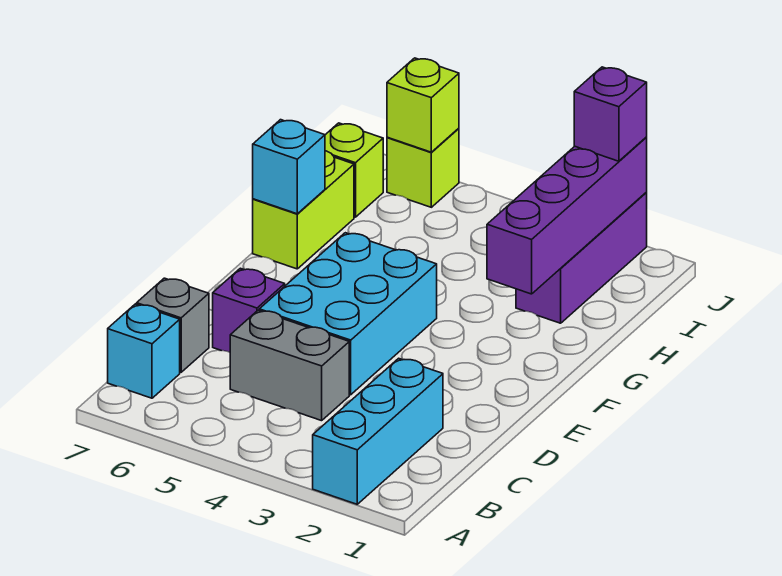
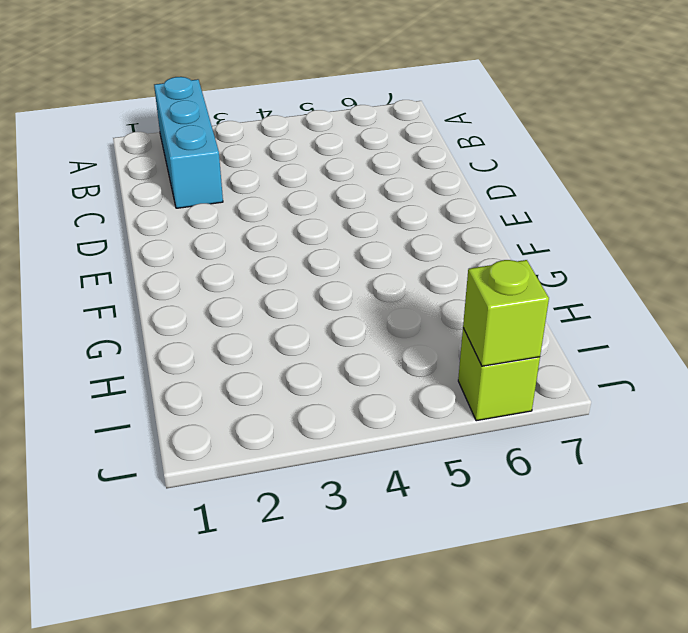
none -> cyan 1x1 brick [108,304,180,398]
none -> grey 1x2 brick [230,310,349,421]
none -> grey 1x1 brick [137,278,209,372]

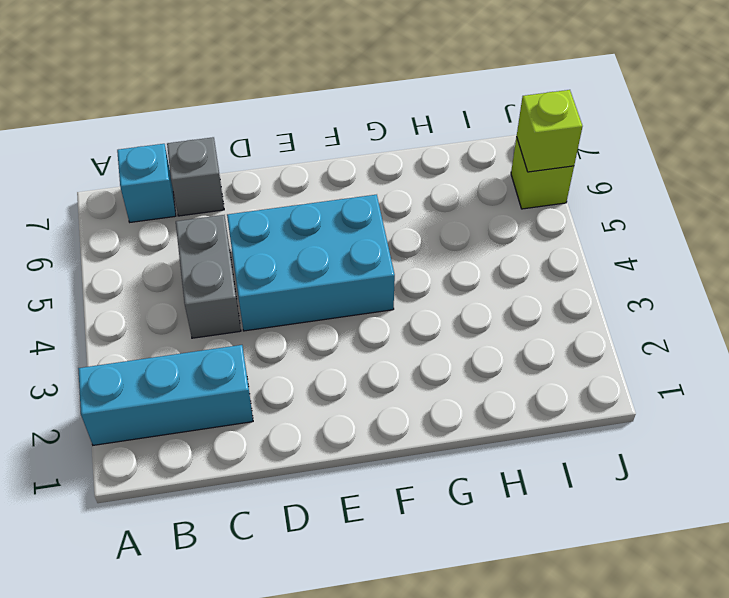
none -> purple 1x1 brick [213,268,285,352]
none -> lime 1x2 brick [253,151,354,269]
none -> purple 1x3 brick [516,193,647,323]

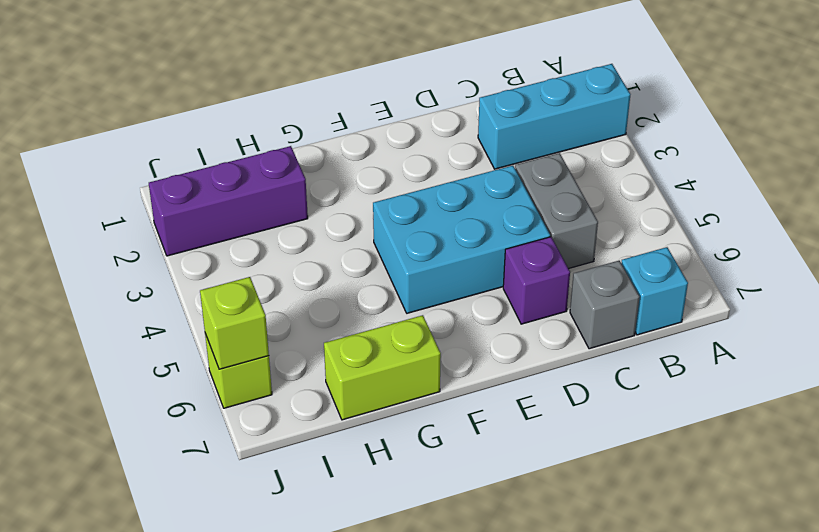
none -> lime 1x1 brick [325,123,383,217]
none -> purple 1x4 brick [487,138,647,294]
none -> cyan 1x1 brick [253,120,325,214]

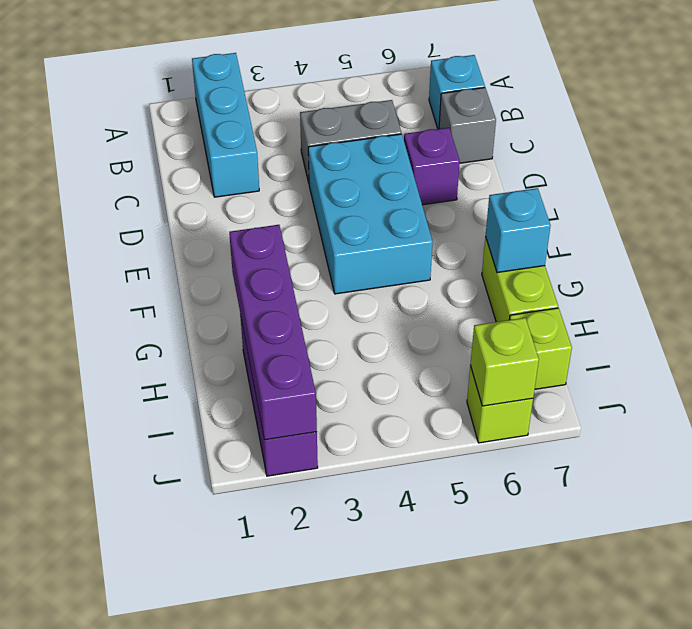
none -> purple 1x1 brick [574,67,647,161]

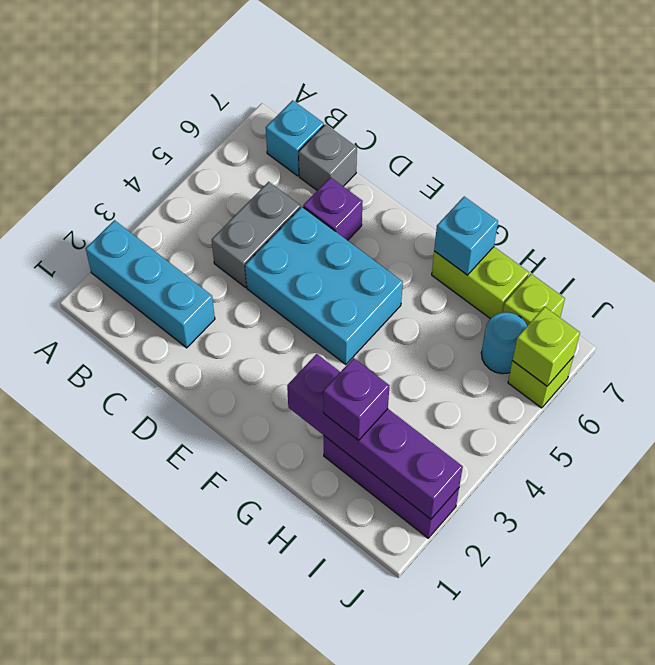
purple 1x1 brick [323,358,389,441] -> purple 1x1 brick moved to [574,67,647,161]
cyan 1x1 round brick [481,312,527,374] -> none

